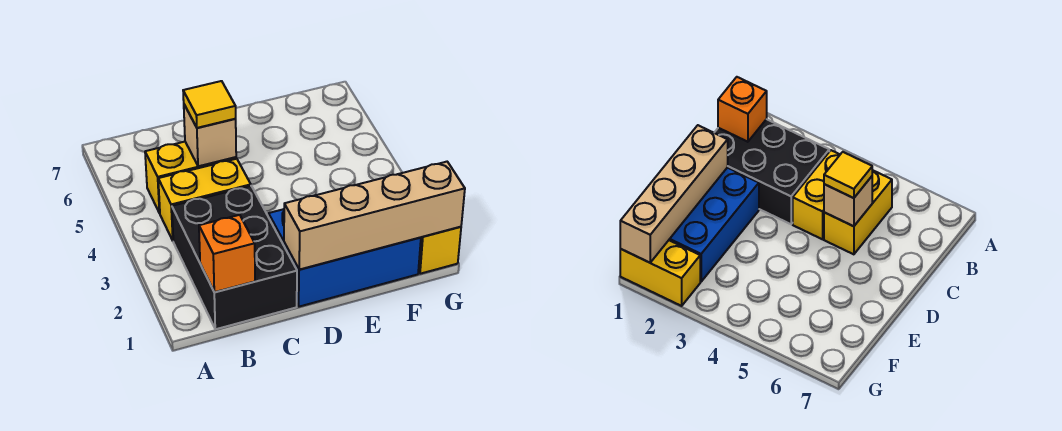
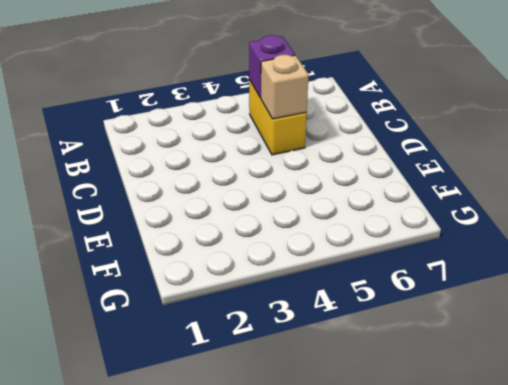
purple 1x1 brick [249,35,295,98] -> none
none -> black 2x3 brick [172,186,297,329]
none -> yellow 1x2 brick [158,158,251,240]

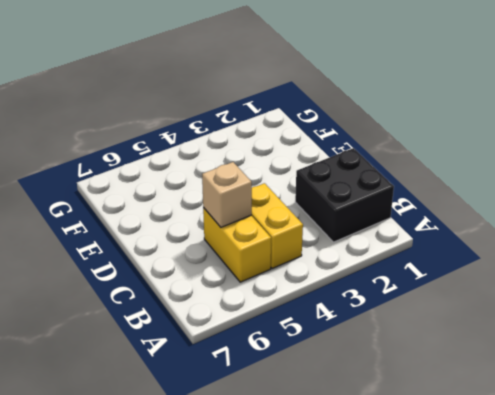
black 2x2 brick [295,148,394,242] -> black 2x3 brick [172,186,297,329]
none -> blue 2x3 brick [268,209,421,307]
none -> yellow 1x2 brick [418,227,461,274]

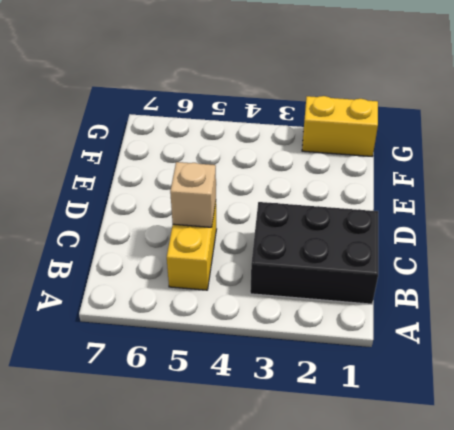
none -> yellow 1x2 brick [158,158,251,240]
none -> blue 2x3 brick [268,209,421,307]

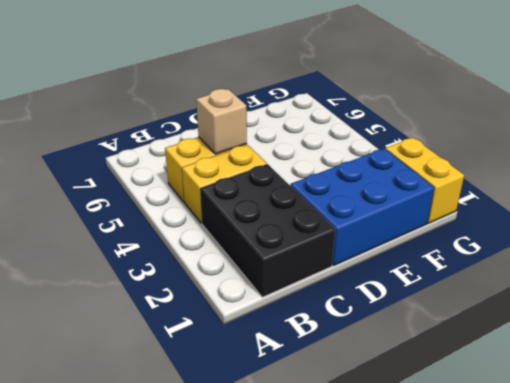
none -> orange 1x1 brick [199,215,255,292]
none -> tan 1x4 brick [284,162,465,270]

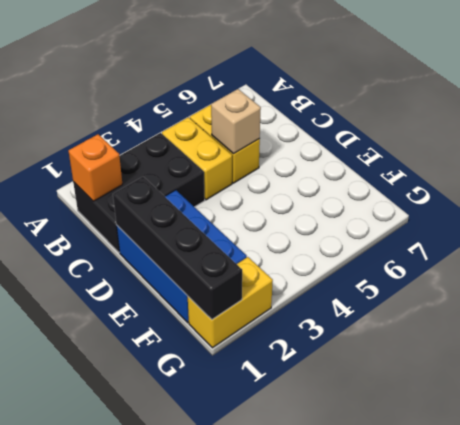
black 1x4 brick [113,177,242,319] -> tan 1x4 brick [284,162,465,270]
none -> yellow 1x1 tile [183,81,236,128]

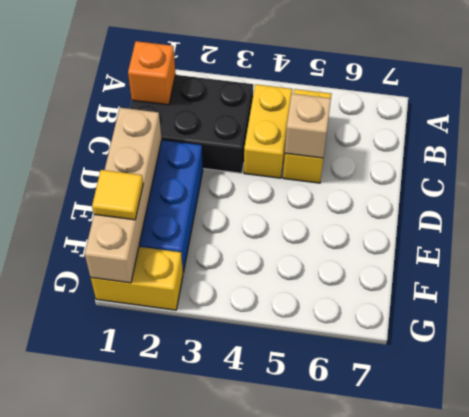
yellow 1x1 tile [92,170,143,220] -> yellow 1x1 tile moved to [183,81,236,128]

